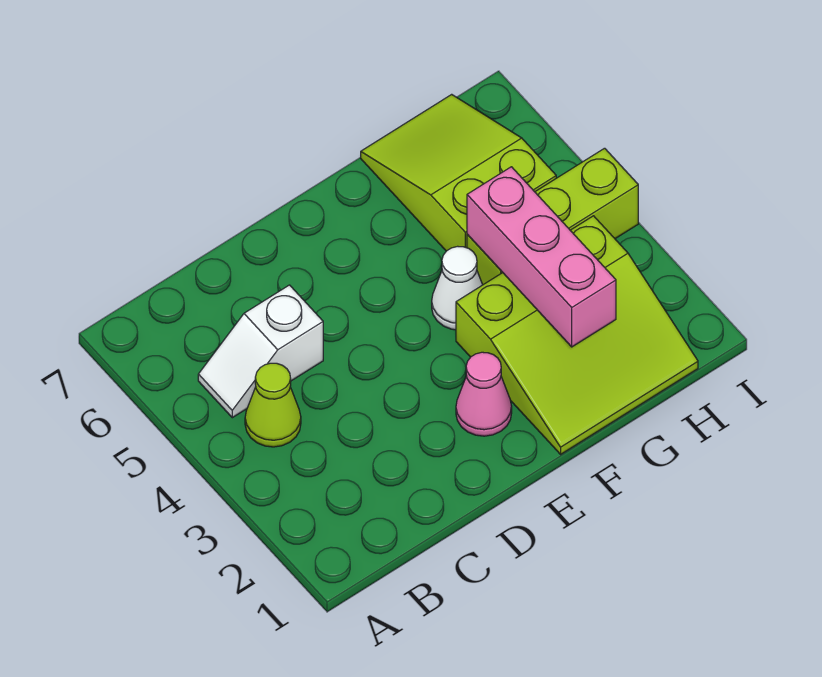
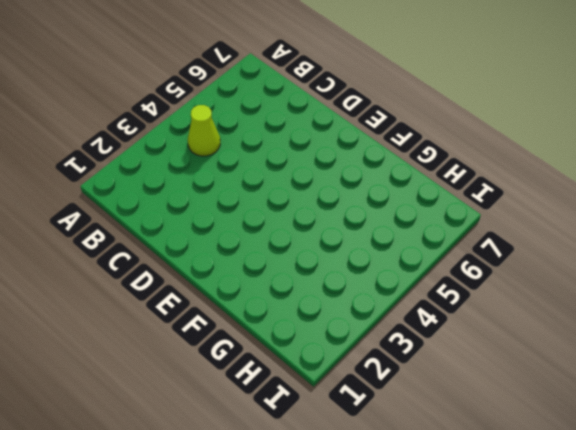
none -> white 1x2 slope [198,285,323,418]
none -> pink 1x1 cone [456,352,512,436]

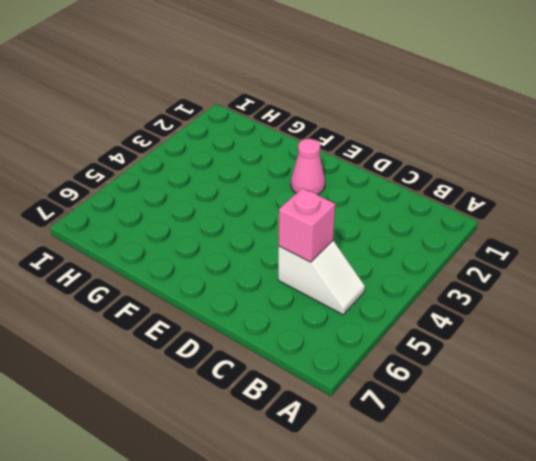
pink 1x1 brick [279,188,335,262] -> none
none -> lime 1x1 cone [245,363,301,447]
none -> lime 3x3 slope [456,216,698,454]

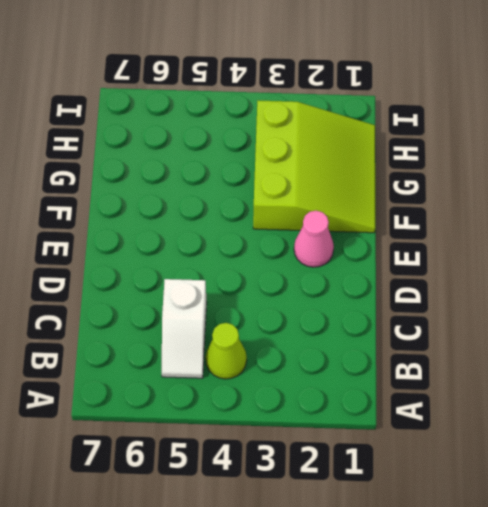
none -> white 1x1 cone [432,246,482,330]
none -> lime 1x3 brick [467,148,638,285]

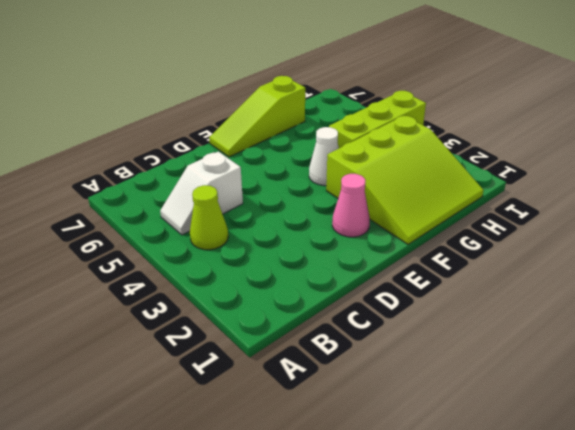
lime 1x3 slope [209,76,305,157] -> lime 2x3 slope [361,94,556,251]
none -> pink 1x3 brick [467,167,616,347]

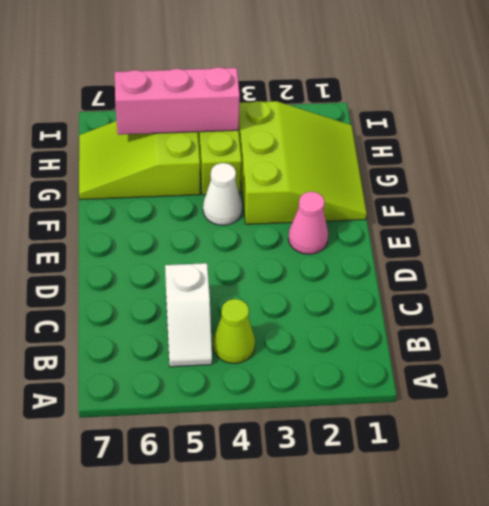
pink 1x3 brick [115,67,240,135] -> pink 1x3 brick moved to [467,167,616,347]

